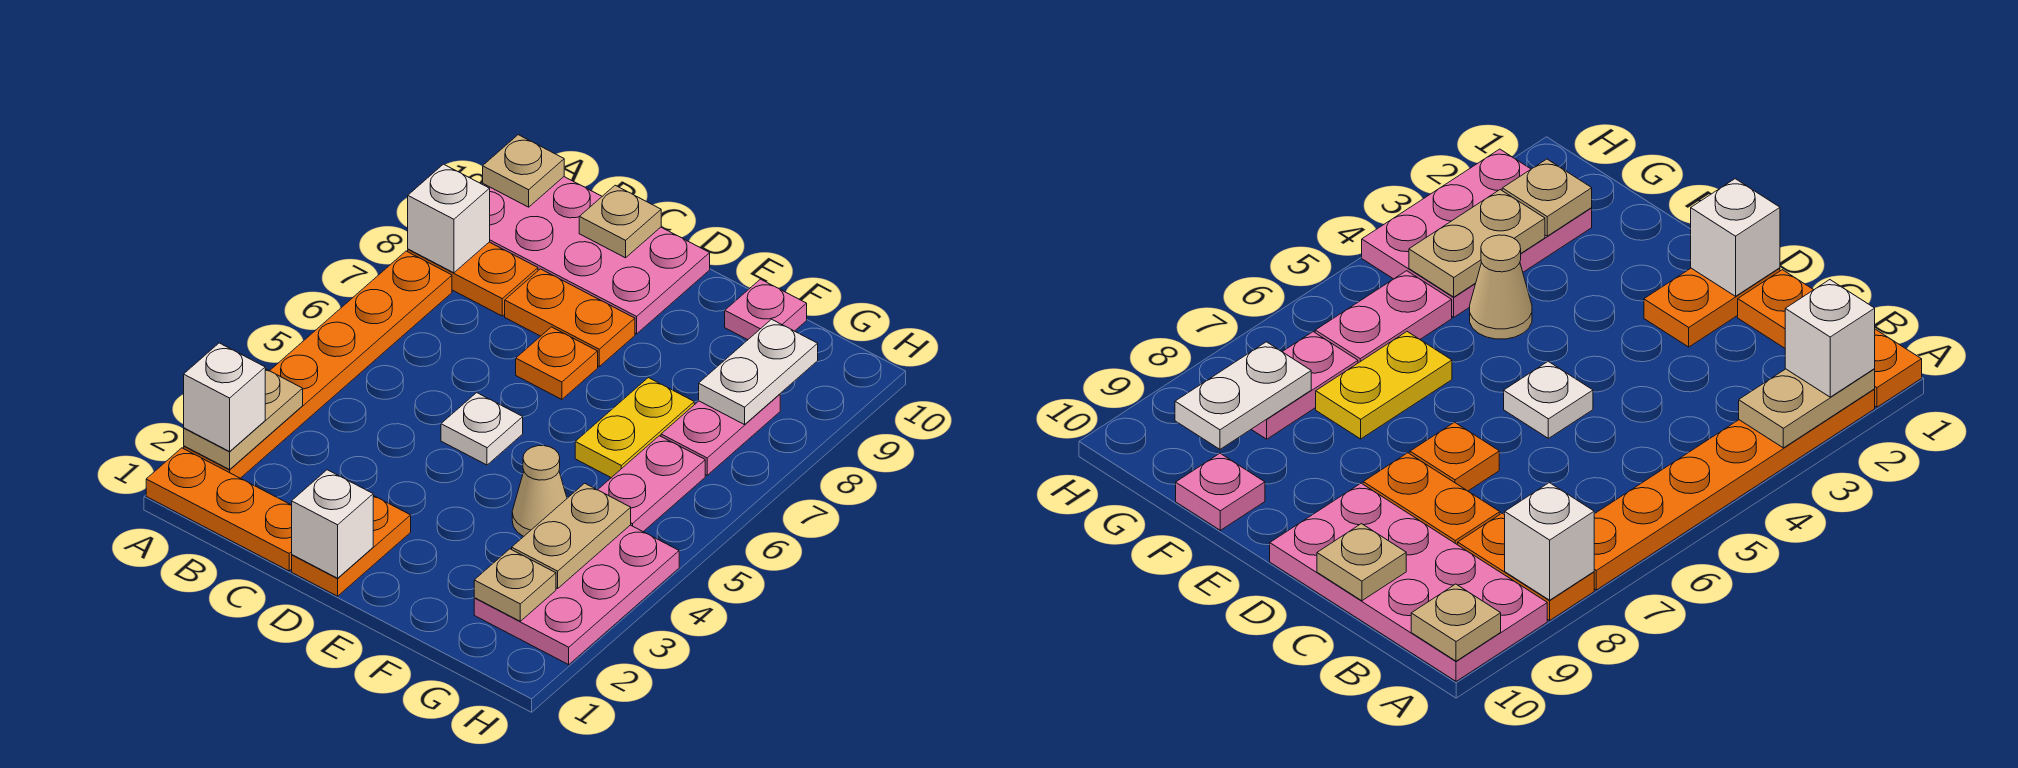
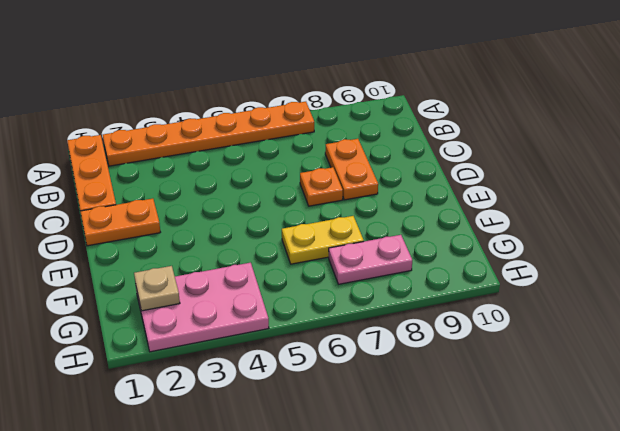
none -> orange 1x2 plate [408,242,538,316]
none -> pink 2x4 plate [482,177,710,334]
none -> white 1x1 plate [441,393,523,465]

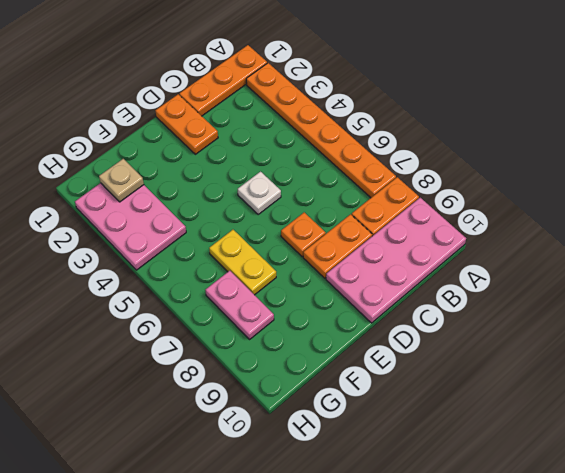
none -> tan 1x1 cone [512,446,567,537]
none -> pink 1x1 plate [725,279,807,340]
none -> pink 1x2 plate [598,436,705,532]

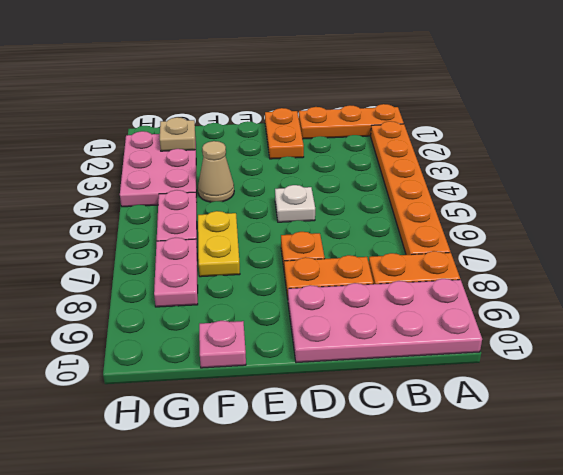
none -> tan 1x2 plate [184,369,303,469]
none -> white 1x1 brick [408,164,490,273]
none -> tan 1x1 plate [483,135,564,207]

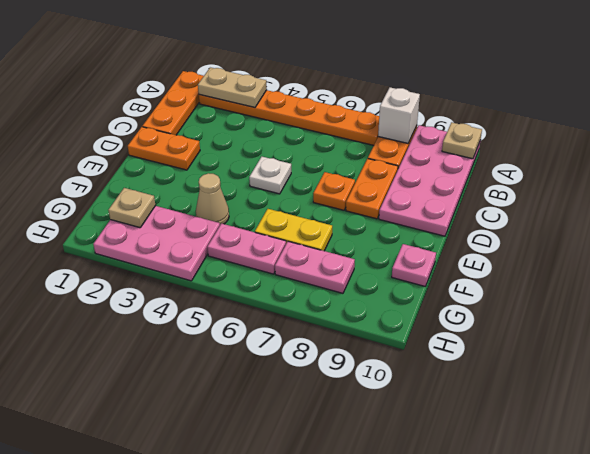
none -> tan 1x1 plate [579,185,661,258]
none -> white 1x1 brick [292,470,373,578]
none -> tan 1x2 plate [512,483,631,588]

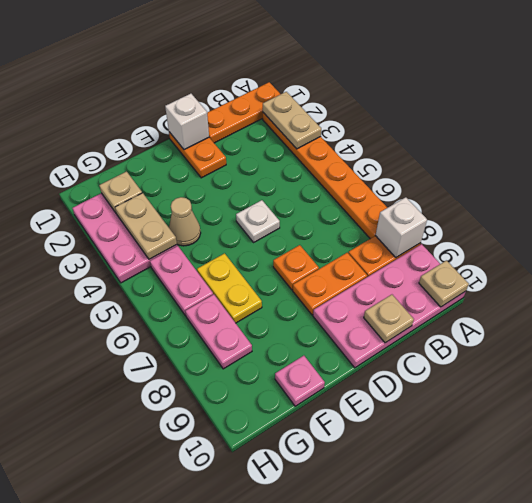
none -> white 1x2 plate [699,319,818,425]
none -> white 1x1 brick [184,343,265,451]

